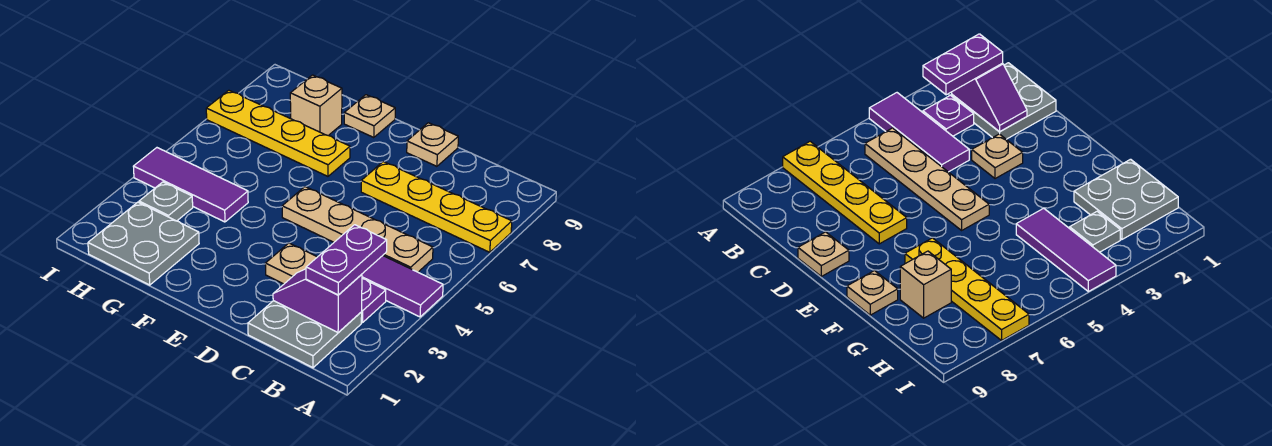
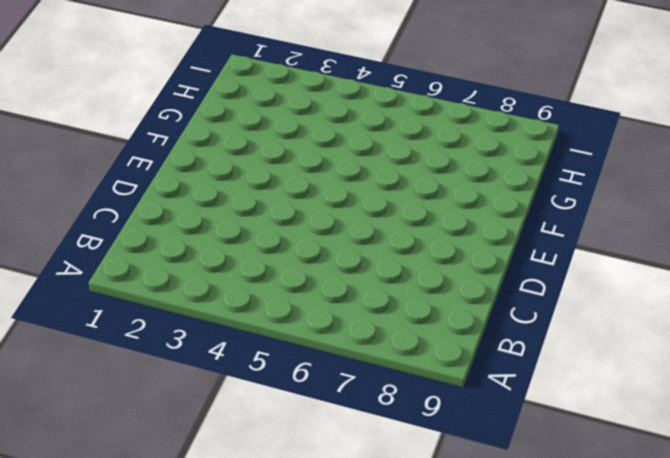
none -> purple 1x3 tile [362,256,443,317]
none -> yellow 1x4 plate [361,162,512,252]
none -> grey 2x2 plate [248,301,362,368]

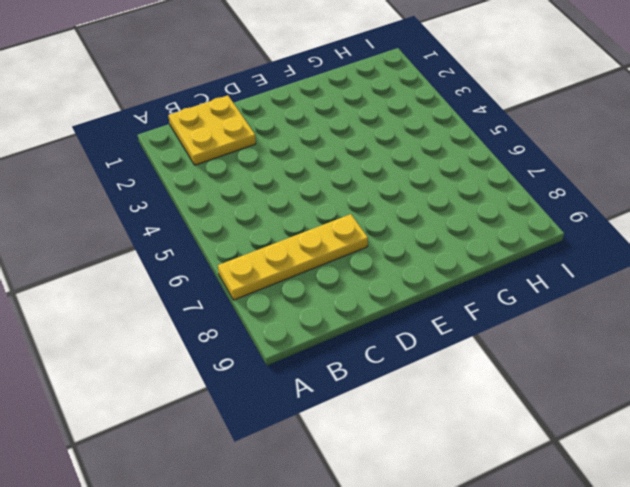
yellow 2x2 plate [168,95,256,165] -> grey 2x2 plate [248,301,362,368]
none -> purple 1x3 tile [362,256,443,317]
none -> purple 1x1 plate [361,279,386,323]
none -> tan 1x4 plate [282,187,433,272]

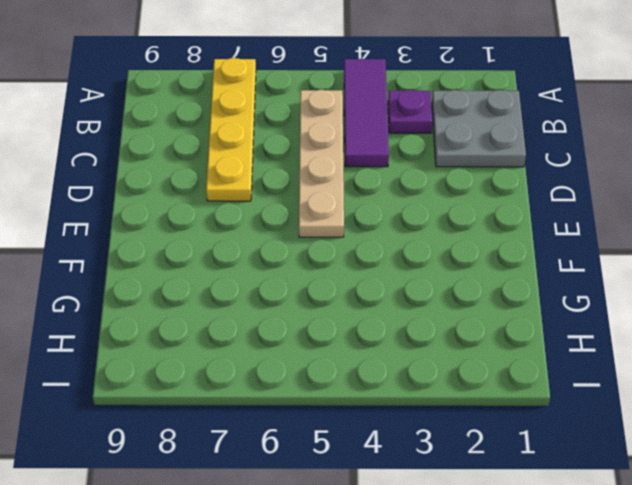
none -> tan 1x1 plate [265,243,317,284]
none -> tan 1x1 plate [407,123,458,166]
none -> yellow 1x4 plate [206,90,350,176]

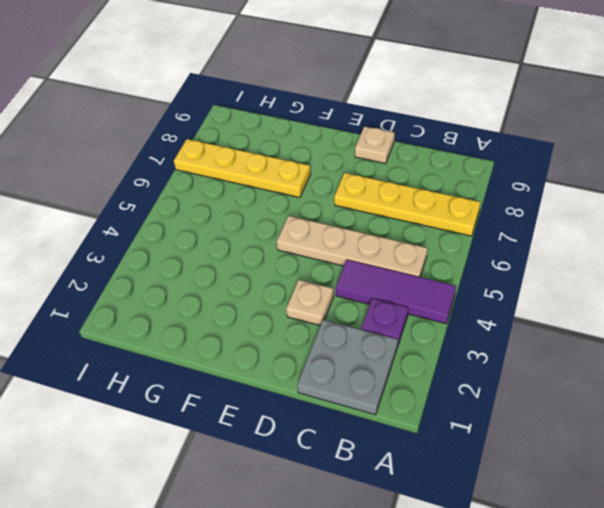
none -> tan 1x1 plate [344,95,395,138]
none -> grey 2x2 plate [88,202,199,285]
none -> purple 1x3 tile [133,148,248,222]

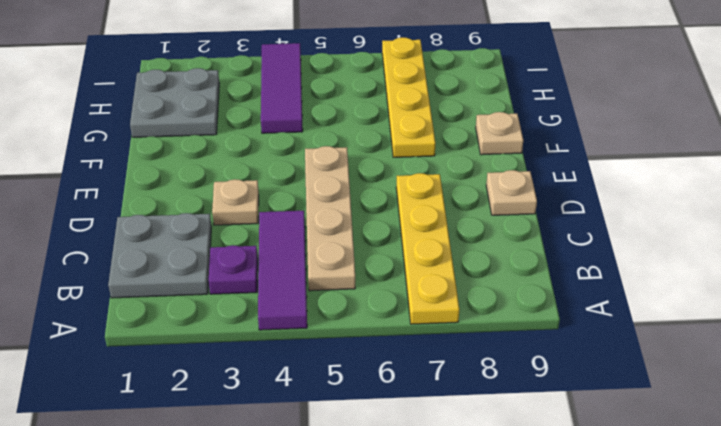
none -> tan 1x1 brick [290,75,342,136]
none -> grey 1x1 plate [139,182,193,221]
none -> purple 1x2 slope [273,269,362,332]

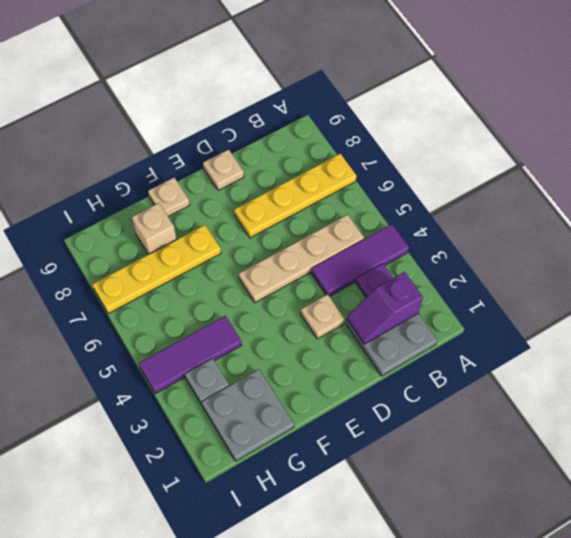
none -> purple 1x2 plate [306,225,387,295]

